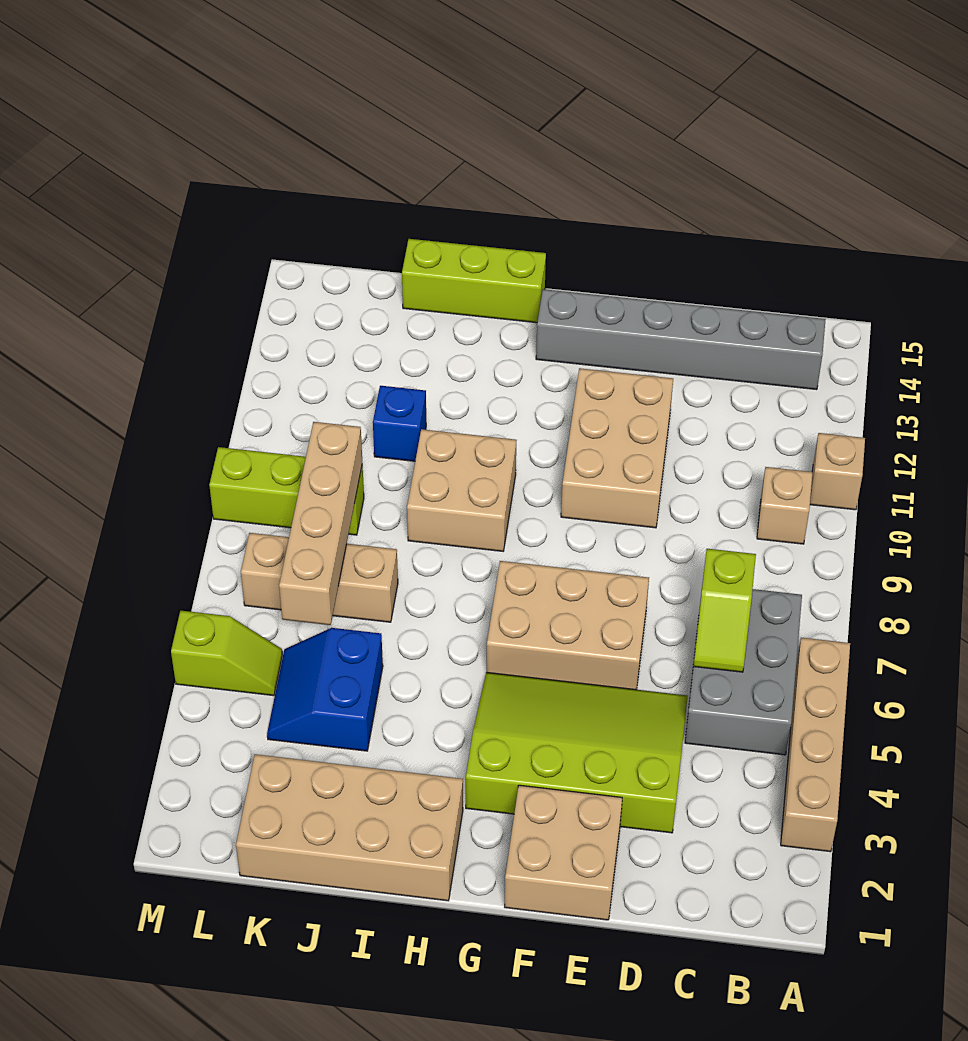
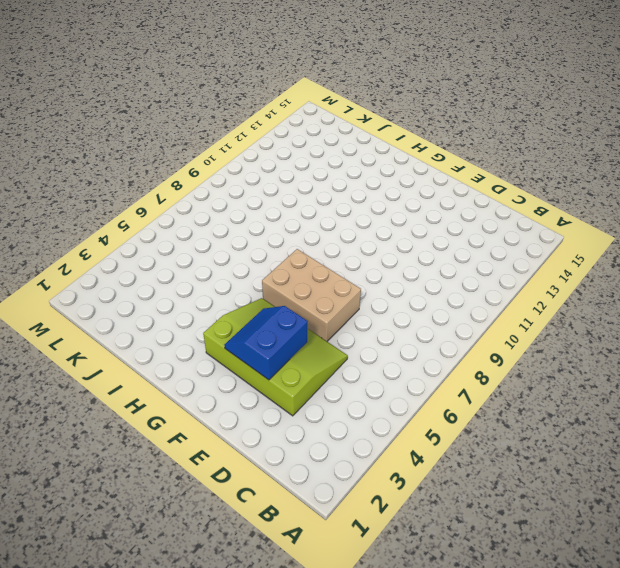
blue 2x2 slope [225,306,308,380] -> blue 2x2 slope moved to [267,628,383,751]
none -> tan 1x4 brick [781,638,850,852]
none -> tan 1x1 brick [810,433,865,510]
none -> grey 2x3 brick [685,589,802,755]

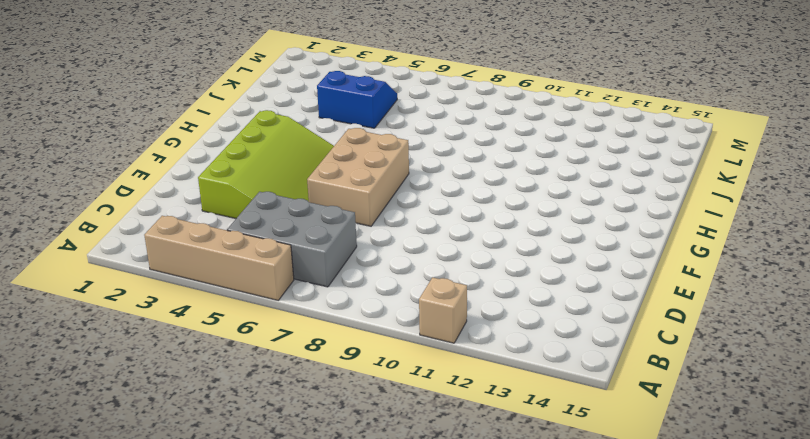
none -> tan 1x1 brick [757,467,813,544]
none -> grey 1x6 brick [536,289,826,390]
none -> tan 2x2 brick [505,785,622,920]

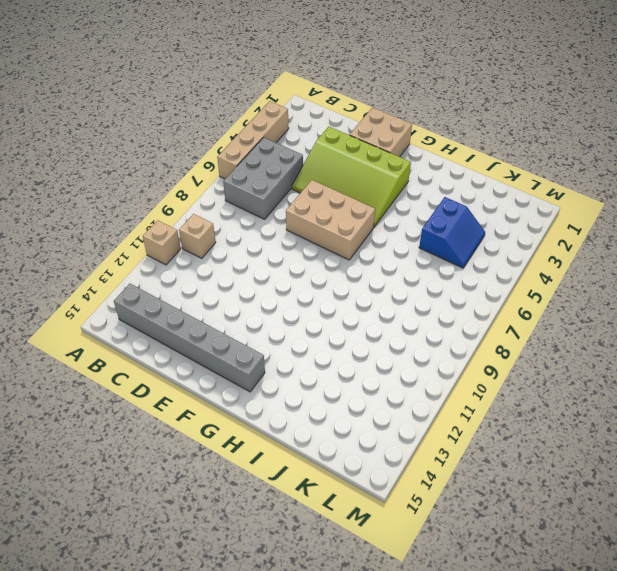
none -> tan 2x3 brick [561,368,673,528]
none -> tan 2x4 brick [236,754,463,901]
none -> tan 2x2 brick [407,429,517,551]

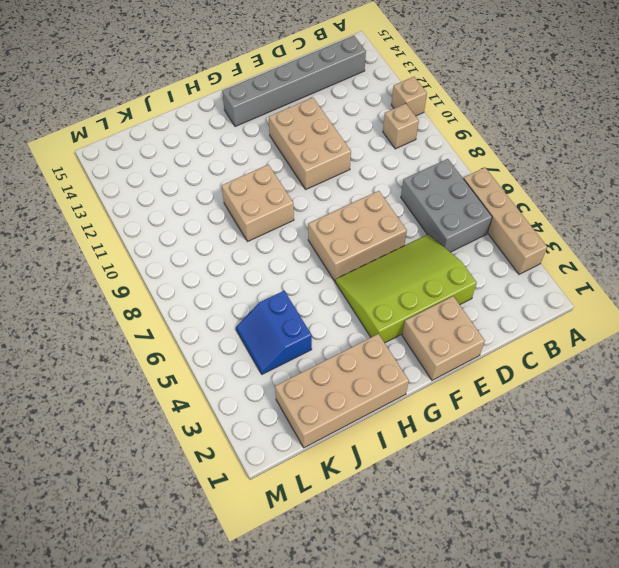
none -> lime 1x3 brick [402,239,546,323]
none -> tan 1x3 brick [241,533,398,622]
none -> blue 1x1 brick [373,386,426,461]

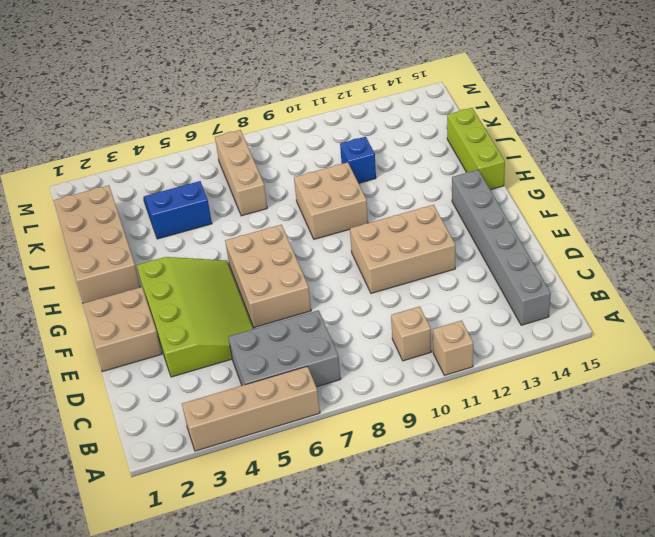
none -> lime 1x3 brick [209,447,364,535]
none -> lime 1x2 slope [171,611,282,696]
none -> lime 1x2 slope [694,549,756,672]

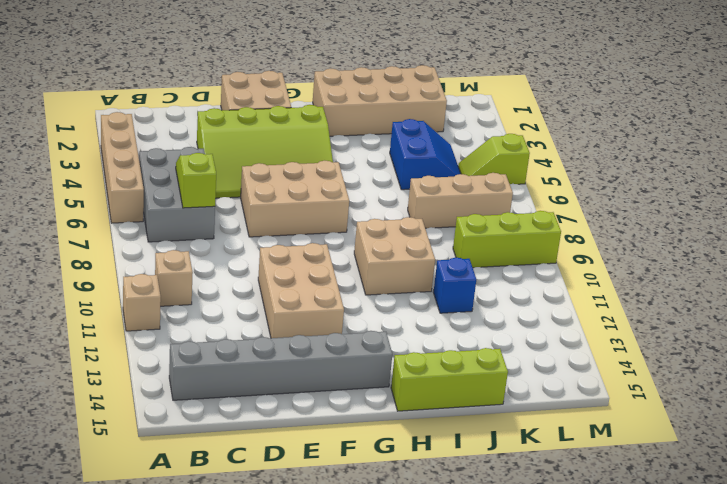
none -> tan 1x4 brick [279,422,362,625]

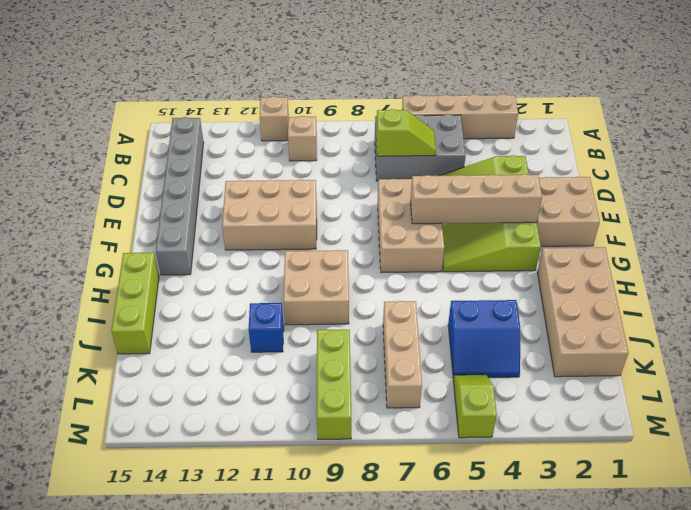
tan 1x4 brick [411,174,542,224] -> tan 1x4 brick moved to [279,422,362,625]

